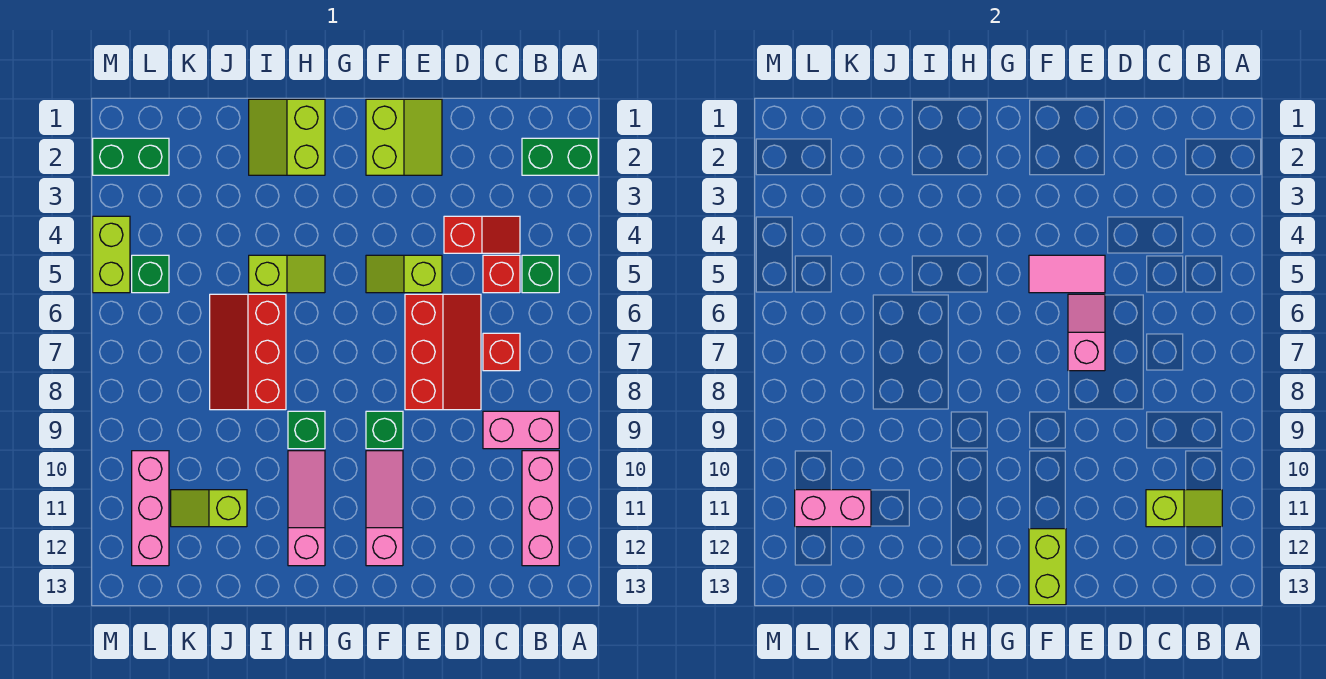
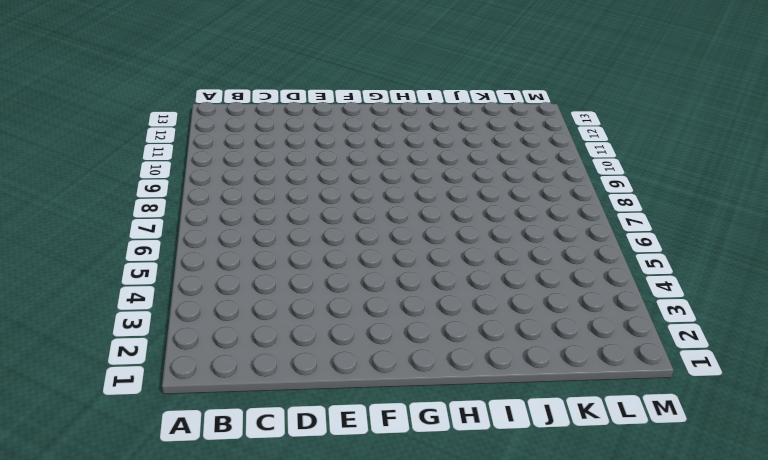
none -> green 1x2 brick [522,138,598,175]
none -> green 1x1 brick [522,255,559,293]
none -> pink 1x2 brick [483,411,559,449]

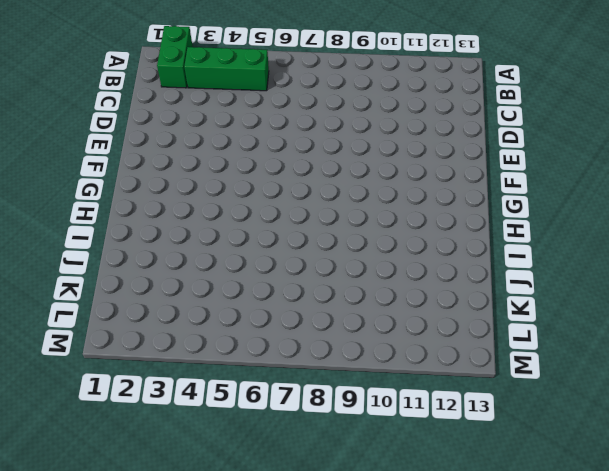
green 1x3 brick [184,47,269,91] -> green 1x1 brick [522,255,559,293]
none -> pink 1x2 brick [483,411,559,449]
none -> pink 1x3 brick [522,451,559,566]
none -> red 1x2 slope [444,216,520,253]

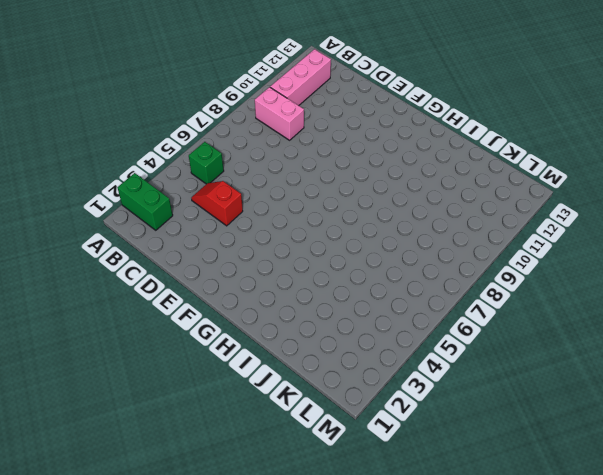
none -> red 1x1 brick [483,255,520,293]
none -> red 1x1 brick [483,333,520,371]
none -> red 2x3 slope [405,294,481,410]

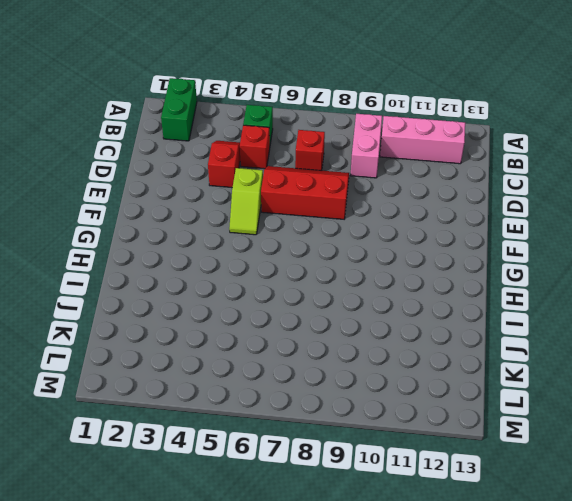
none -> lime 2x2 slope [366,99,442,175]
none -> green 1x1 brick [366,411,403,449]
none -> pink 1x3 slope [366,451,403,566]

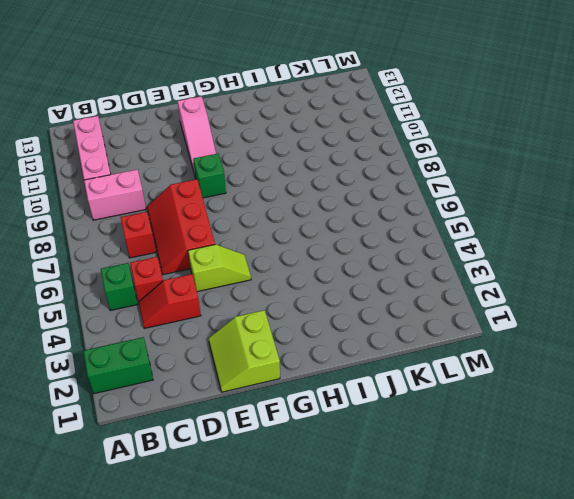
none -> lime 2x2 slope [249,99,325,175]
none -> lime 1x2 slope [249,255,325,293]
none -> green 1x1 brick [288,411,325,449]

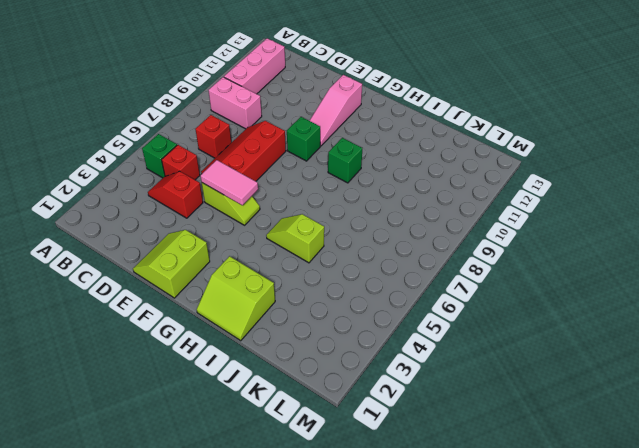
lime 2x2 slope [197,256,275,341] -> lime 2x2 slope turned to [249,99,325,175]
none -> green 1x2 brick [522,138,598,175]
none -> pink 1x3 slope [288,451,325,566]
none -> red 2x3 slope [210,294,286,410]

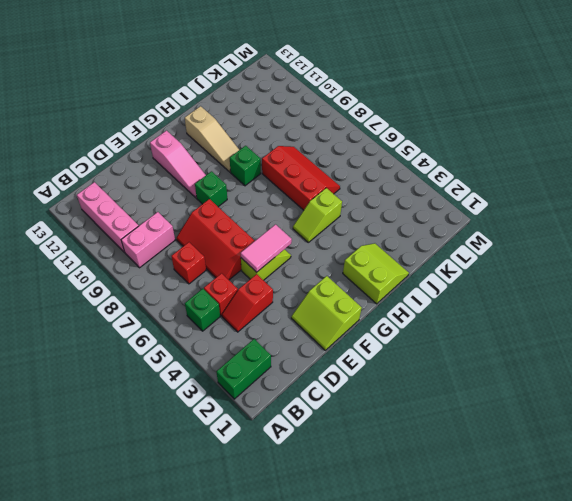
tan 1x3 slope [185,106,239,172] -> pink 1x3 slope [288,451,325,566]
none -> lime 1x2 slope [171,490,247,527]
none -> green 1x2 brick [93,138,169,175]
none -> green 1x1 brick [132,255,169,293]

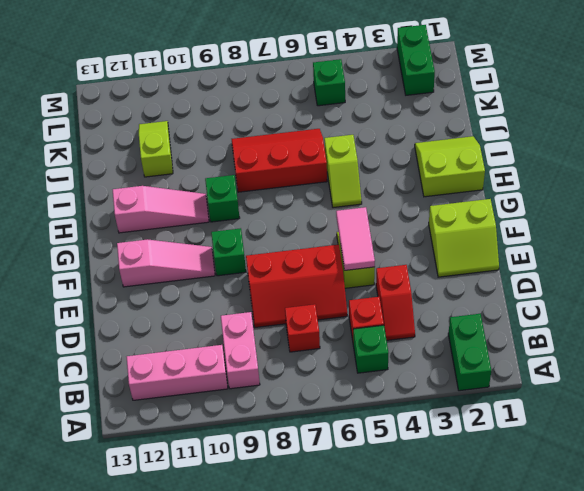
none -> pink 1x3 brick [132,451,169,566]
none -> lime 1x2 brick [93,216,130,293]
none -> lime 1x2 slope [1146,490,1222,527]

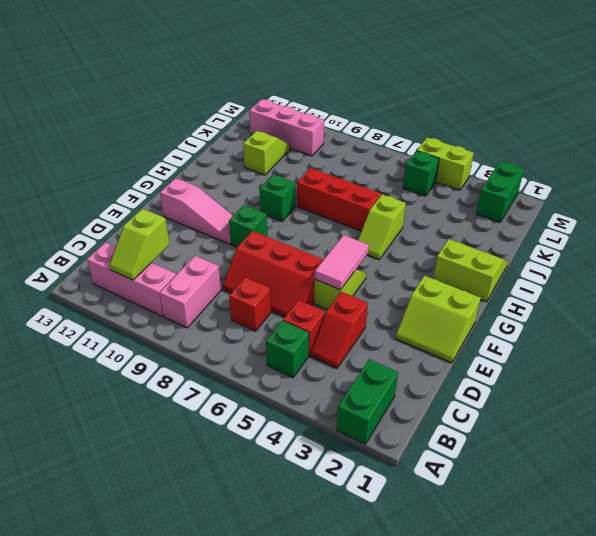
none -> pink 1x3 slope [288,451,325,566]
none -> pink 1x2 slope [1068,294,1105,371]
none -> lime 1x2 brick [1029,529,1066,605]

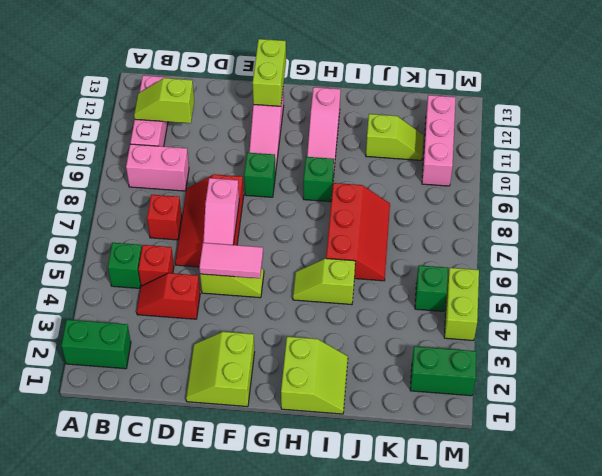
none -> pink 1x2 brick [795,490,871,527]

